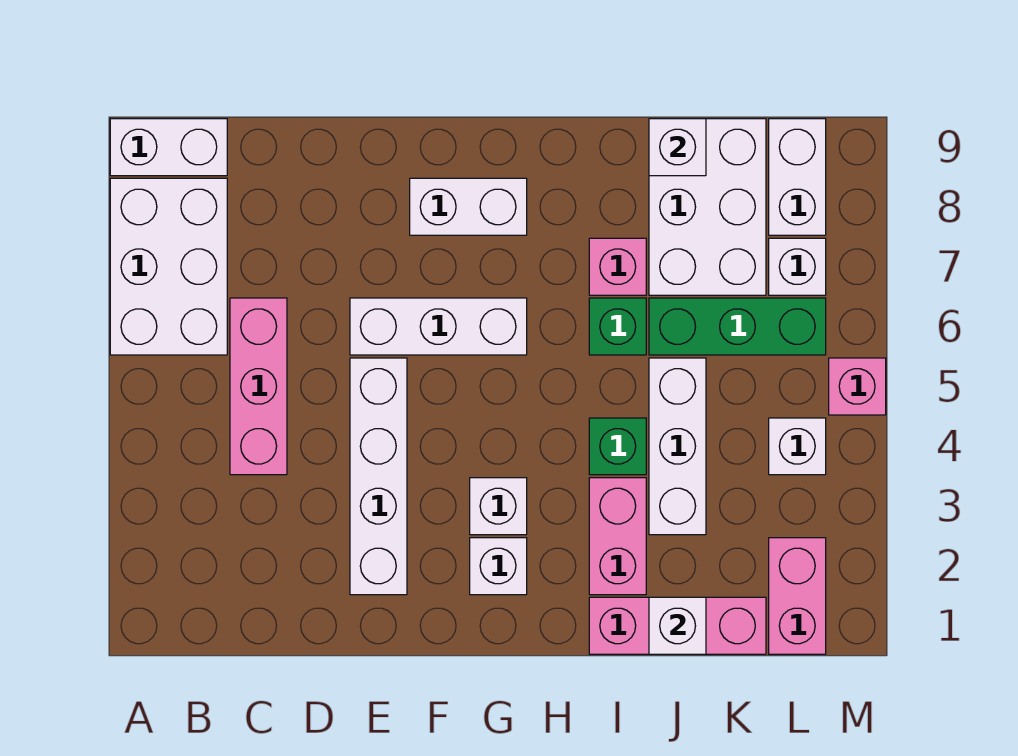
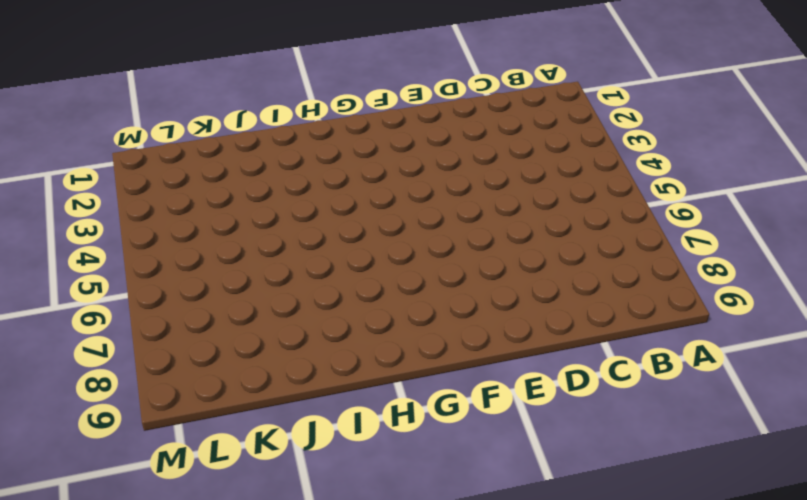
none -> white 2x3 brick [110,178,227,355]
none -> white 1x2 brick [110,119,227,176]
none -> pink 1x3 brick [230,298,287,475]

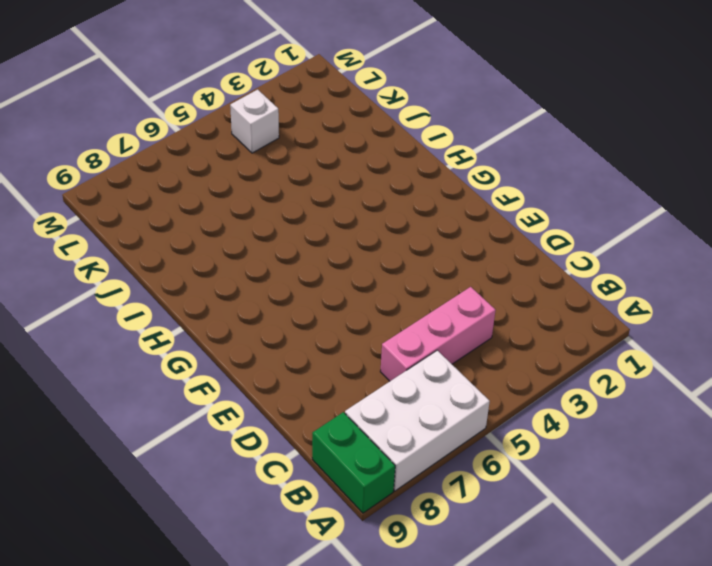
green 1x2 brick [312,412,395,513] -> white 1x2 brick [110,119,227,176]
none -> white 1x4 brick [350,358,407,595]
none -> white 1x3 brick [350,298,527,355]
none -> white 1x2 brick [410,178,527,235]

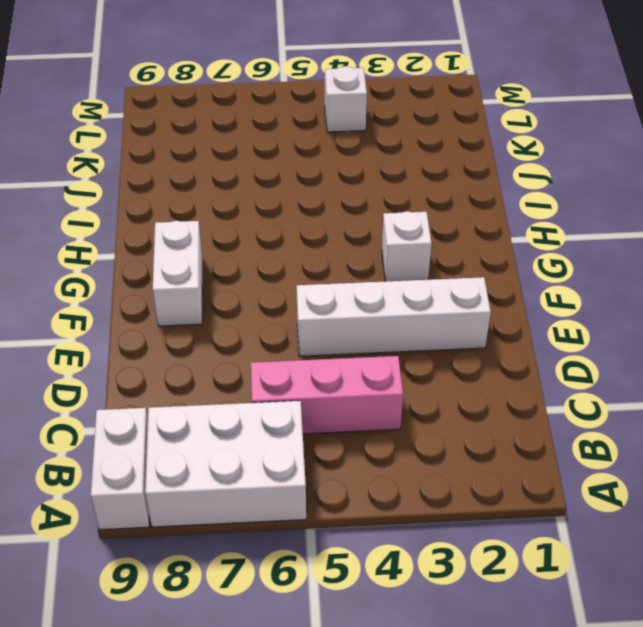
none -> white 1x3 brick [350,298,527,355]
none -> white 1x1 brick [470,538,527,595]
none -> pink 1x3 brick [589,597,766,654]

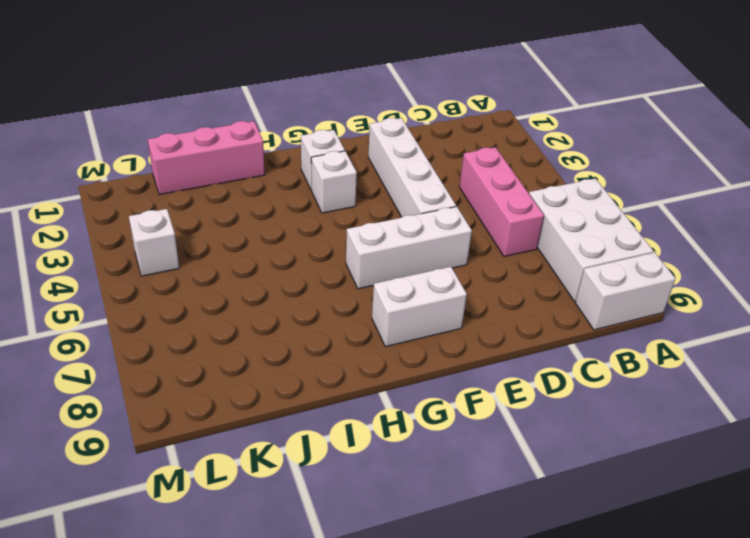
none -> pink 1x2 brick [589,478,646,595]
none -> green 1x1 brick [589,418,646,475]
none -> green 1x1 brick [589,298,646,355]

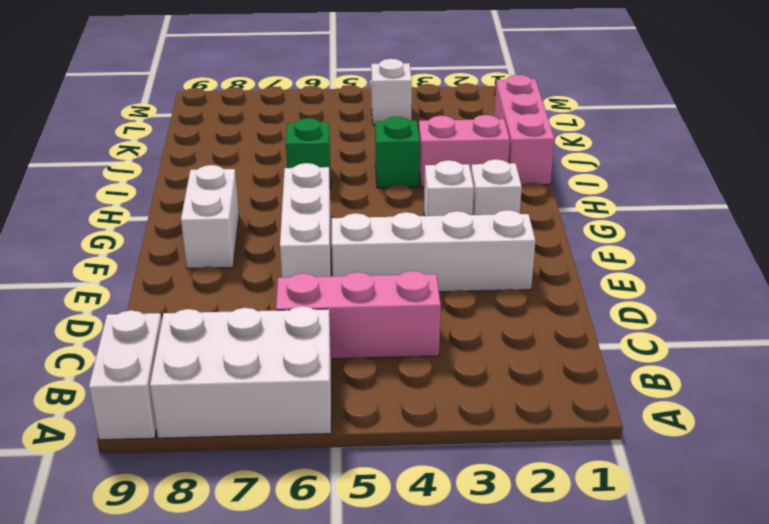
none -> pink 1x1 brick [589,238,646,295]
none -> white 1x3 brick [649,358,706,535]
none -> green 1x3 brick [649,298,826,355]

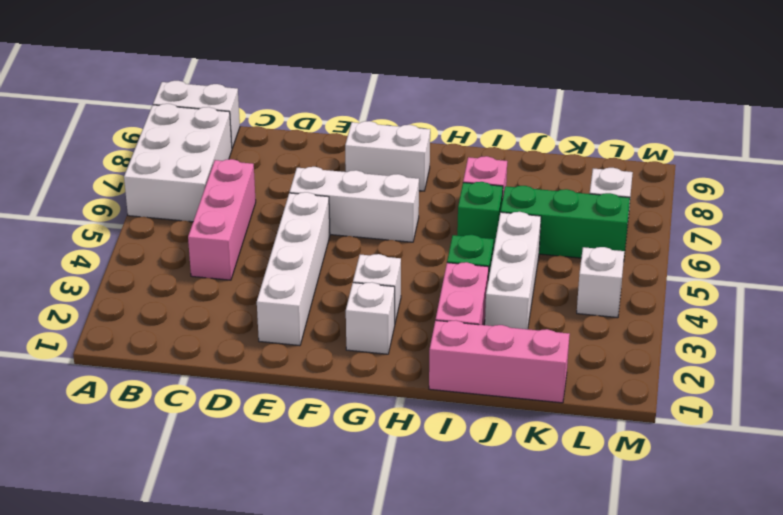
none -> white 2x3 brick [649,119,766,295]
none -> pink 1x2 brick [769,538,826,654]
none -> white 1x2 brick [769,119,826,235]

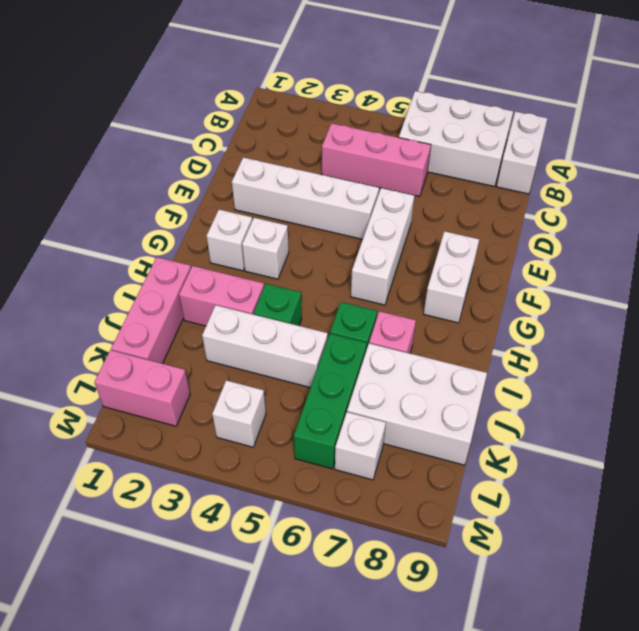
none -> white 1x2 brick [769,119,826,235]
none -> pink 1x1 brick [829,358,886,415]
none -> white 1x1 brick [649,597,706,654]

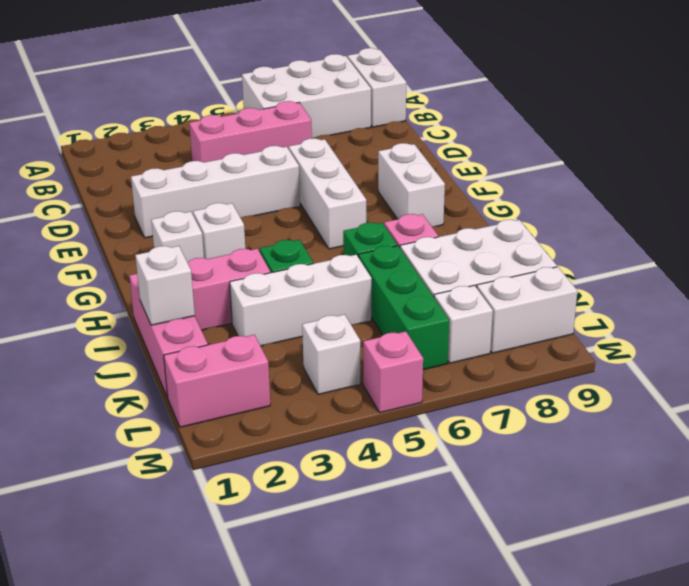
none -> white 1x1 brick [649,119,706,176]

